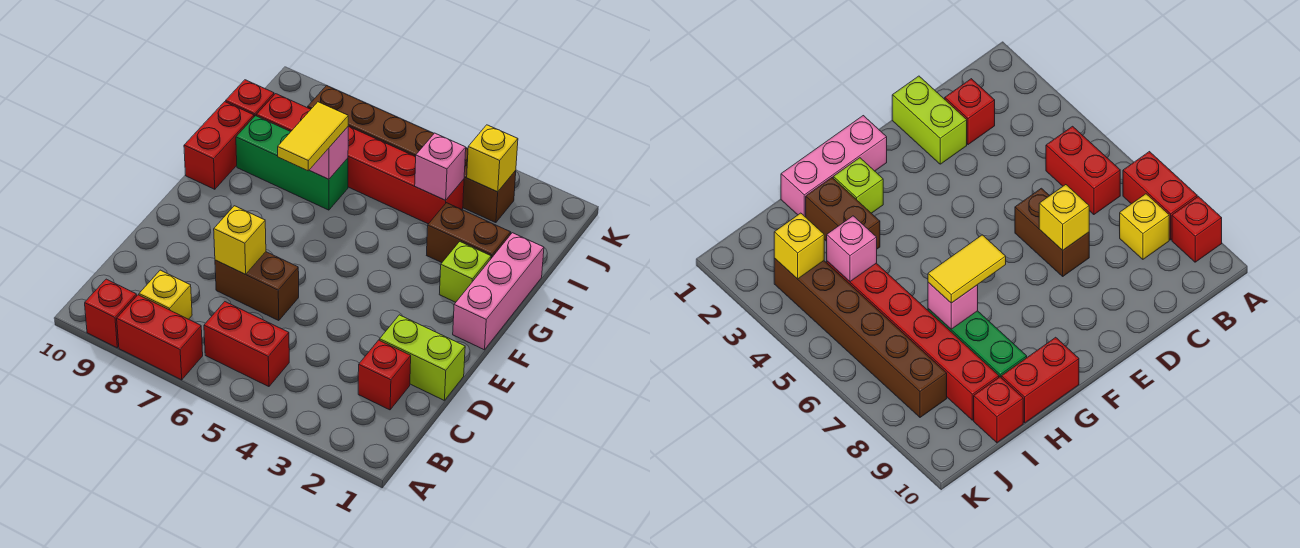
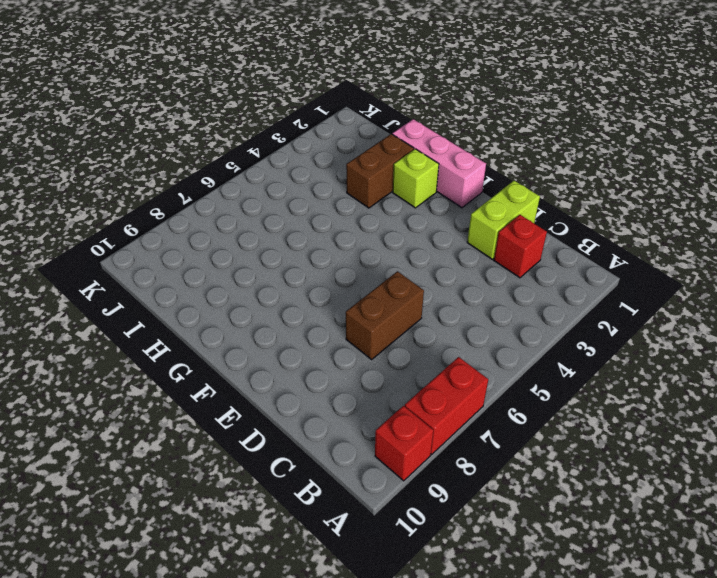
none -> red 1x2 brick [204,302,289,387]
none -> yellow 1x1 brick [139,270,192,319]
none -> red 1x2 brick [184,102,254,189]

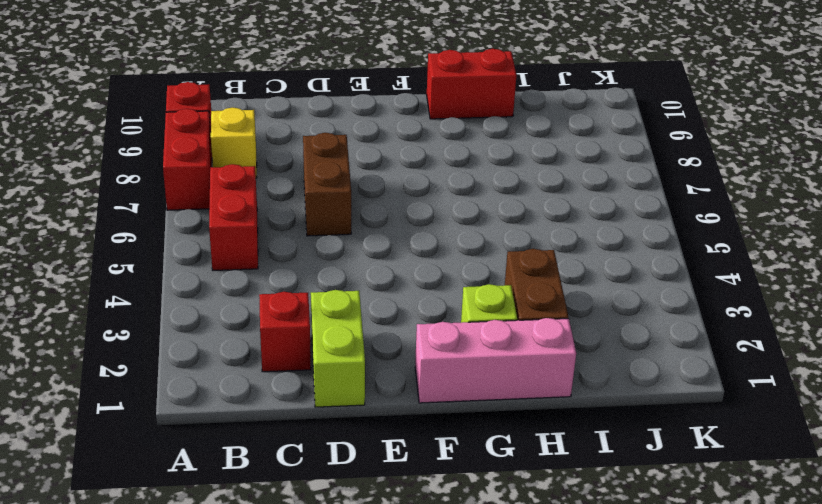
none -> green 1x3 brick [236,116,348,210]
none -> red 1x6 brick [256,94,464,224]
none -> red 1x1 brick [226,80,274,117]

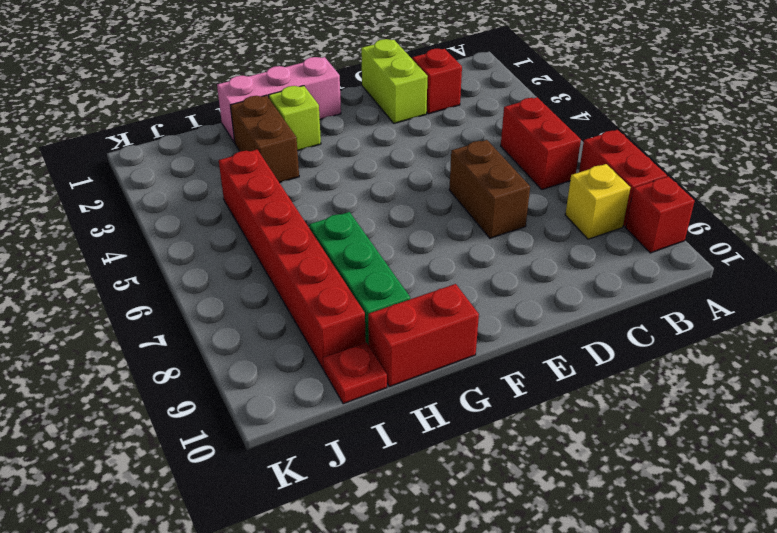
red 1x1 plate [323,343,387,404] -> red 1x1 brick [226,80,274,117]
none -> brown 1x6 brick [308,85,516,223]
none -> yellow 1x1 brick [214,206,266,274]
none -> pink 1x1 brick [310,127,348,179]

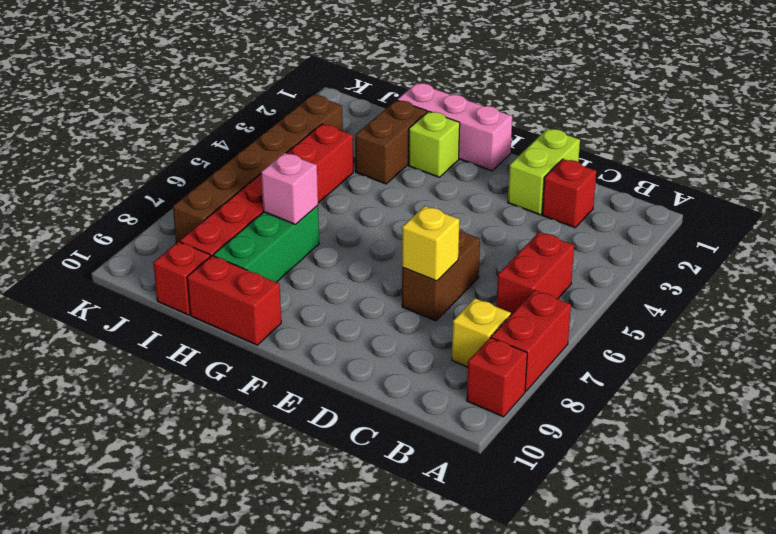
none -> pink 1x1 brick [415,133,466,200]
none -> yellow 1x1 brick [467,125,518,192]
none -> yellow 1x2 tile [278,102,348,171]

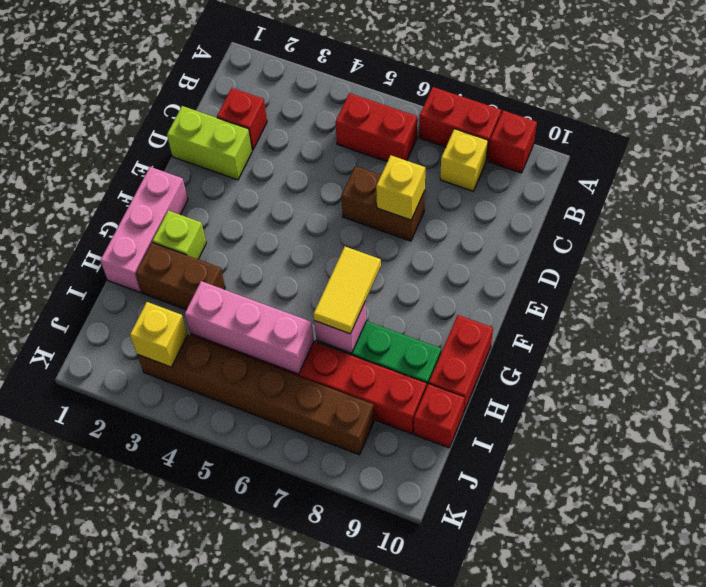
pink 1x3 brick [185,281,314,374] -> pink 1x1 brick [415,133,466,200]

